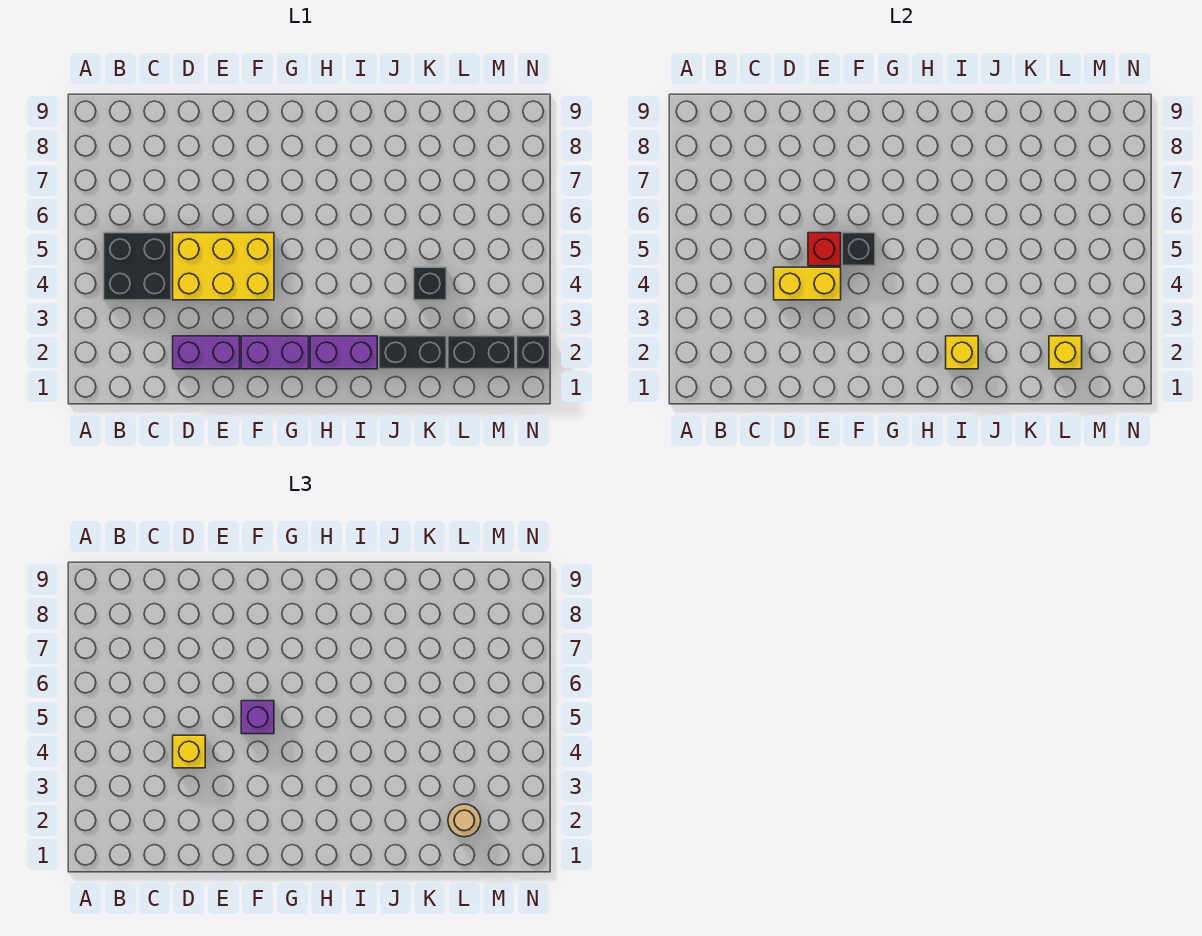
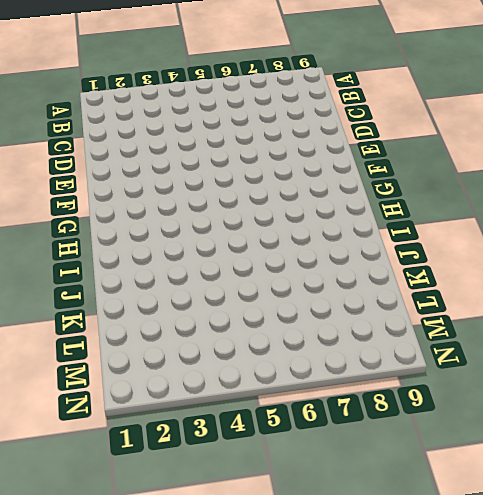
none -> black 2x2 brick [104,233,171,300]
none -> purple 1x2 brick [173,336,240,369]
none -> yellow 2x3 brick [173,233,274,300]

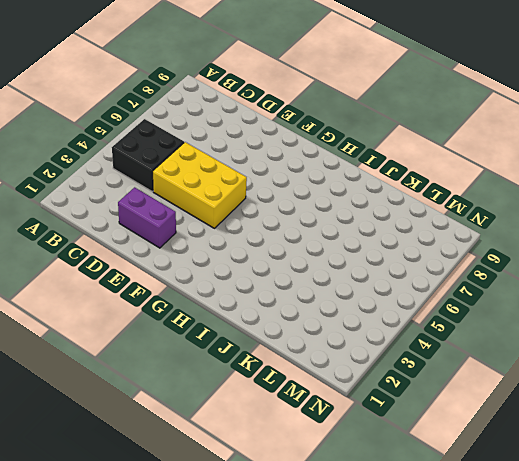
none -> purple 1x2 brick [241,336,309,369]
none -> purple 1x2 brick [310,336,377,369]
none -> black 1x2 brick [379,336,446,369]

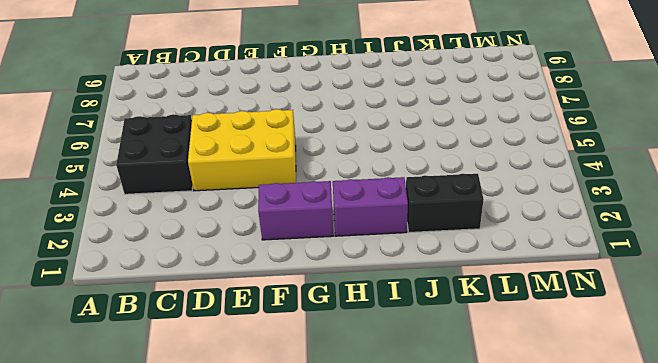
none -> purple 1x2 brick [173,336,240,369]
none -> black 1x1 brick [414,267,446,300]
none -> black 1x2 brick [448,336,515,369]

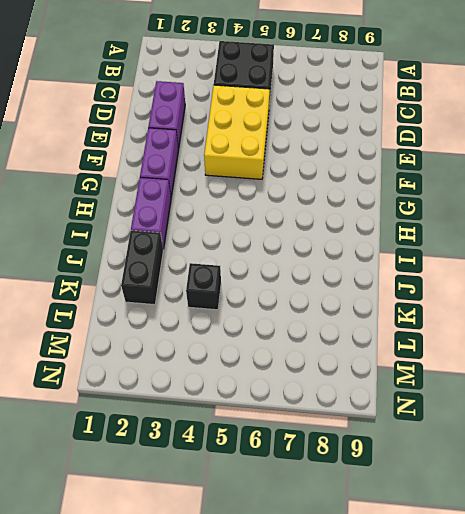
none -> black 1x2 brick [448,336,515,369]
none -> black 1x1 brick [517,336,550,369]
none -> yellow 1x2 brick [774,267,841,300]

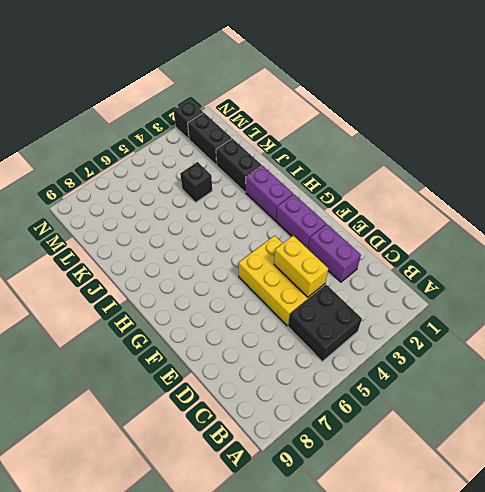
none -> red 1x1 brick [808,233,841,266]
none -> black 1x1 brick [842,233,875,266]
none -> yellow 1x1 brick [946,336,978,369]

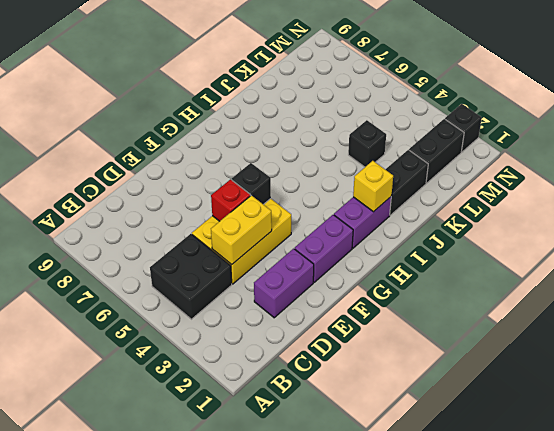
none -> yellow 1x1 brick [1049,336,1082,369]
none -> yellow 1x1 brick [173,735,205,768]
none -> purple 1x1 brick [241,701,274,734]

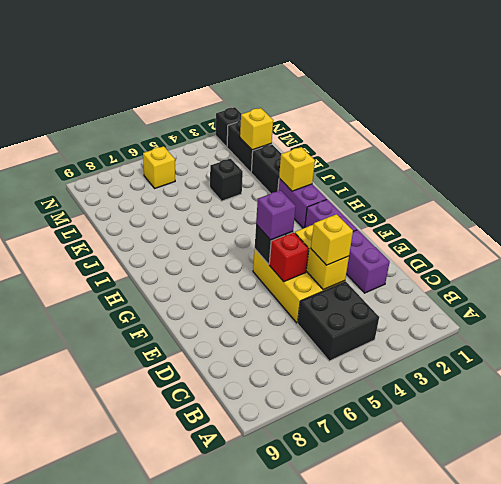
yellow 1x1 brick [143,146,175,188] -> none
none -> tan 1x1 round brick [448,804,481,837]

